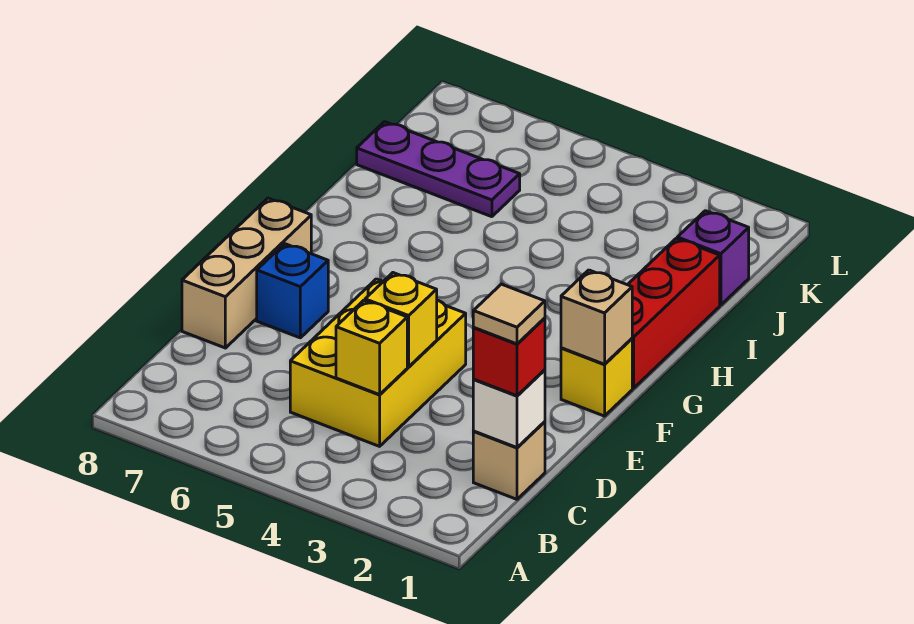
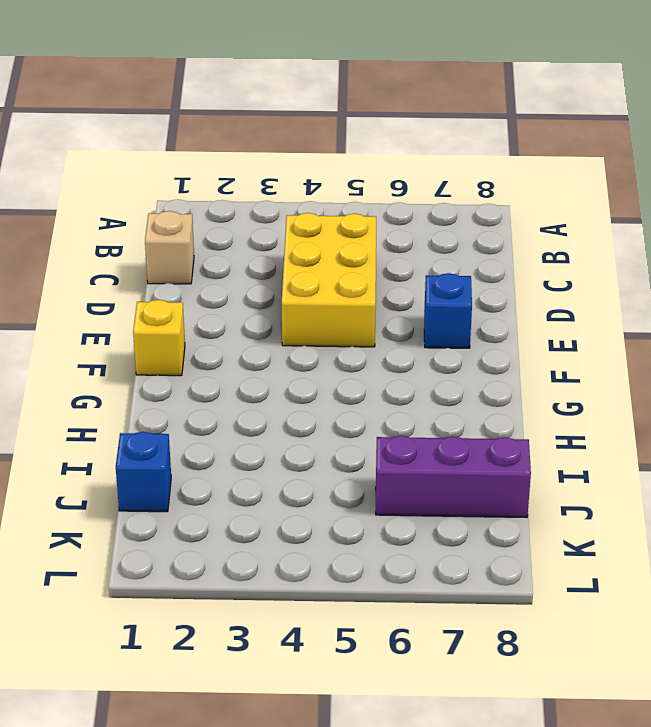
blue 1x1 brick [116,432,171,512] -> purple 1x1 brick [677,211,749,305]
purple 1x3 brick [376,436,531,518] -> purple 1x3 plate [357,122,520,217]
none -> tan 1x3 brick [182,198,311,348]
none -> red 1x3 brick [628,239,720,388]
none -> white 1x1 brick [473,370,545,448]

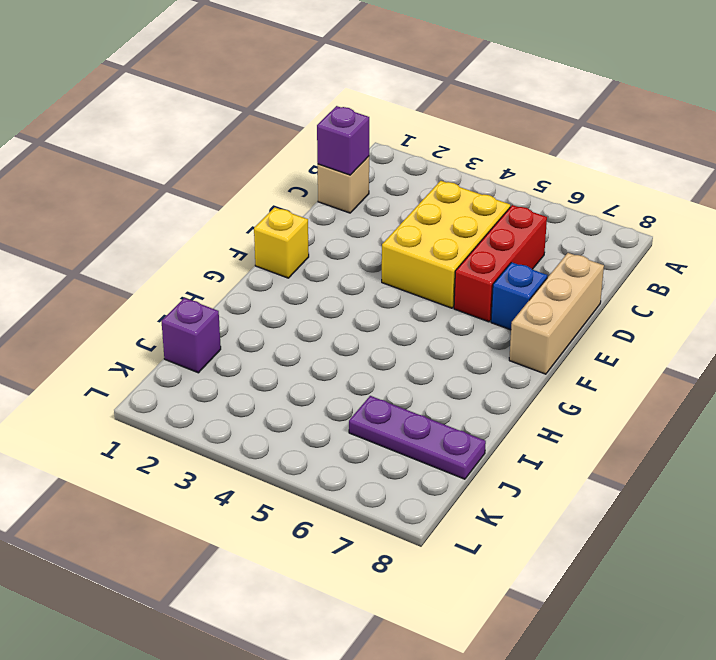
purple 1x1 brick [317,106,369,175] -> white 1x1 brick [473,370,545,448]
red 1x3 brick [454,205,547,322] -> red 1x3 brick moved to [628,239,720,388]
none -> yellow 1x1 brick [336,300,407,395]
none -> yellow 1x1 brick [365,273,437,367]
none -> tan 1x1 brick [561,270,632,364]

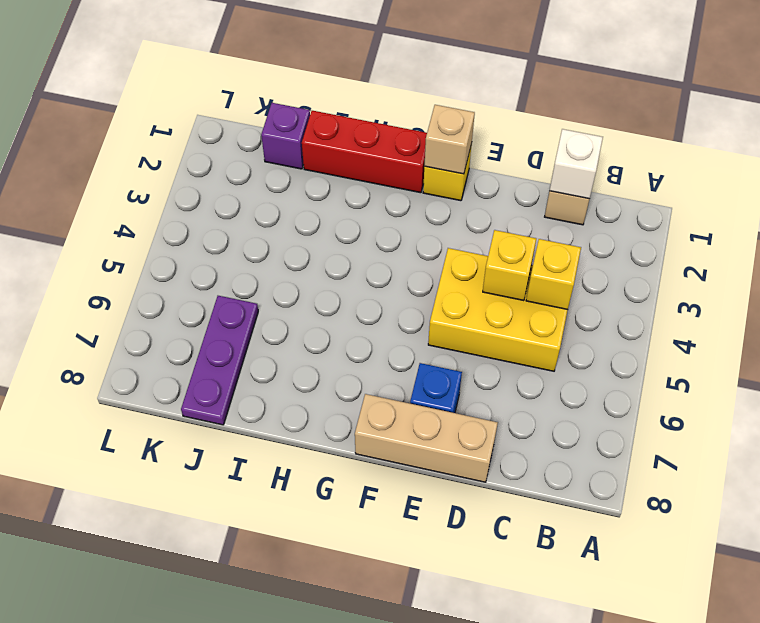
none -> red 1x1 brick [473,318,545,396]
none -> tan 1x1 tile [473,284,545,344]

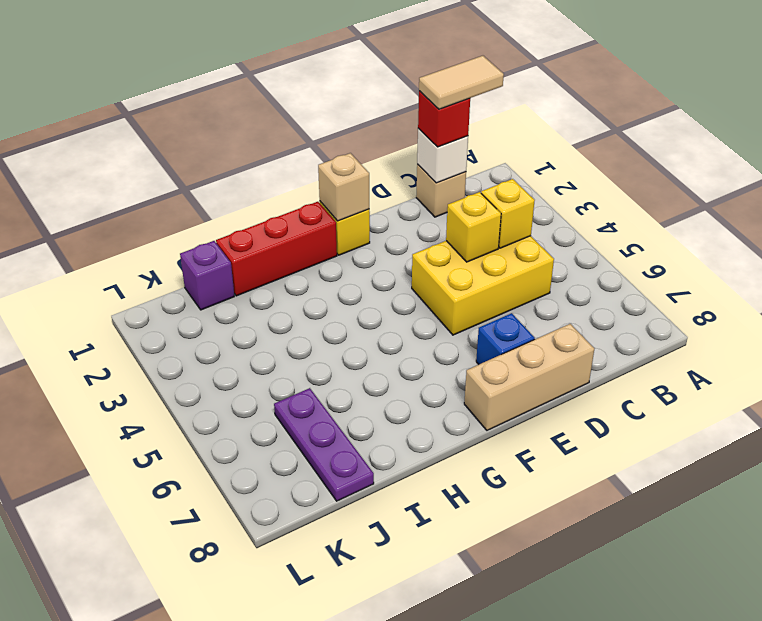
tan 1x2 tile [419,56,504,109] -> tan 1x1 tile [473,284,545,344]

